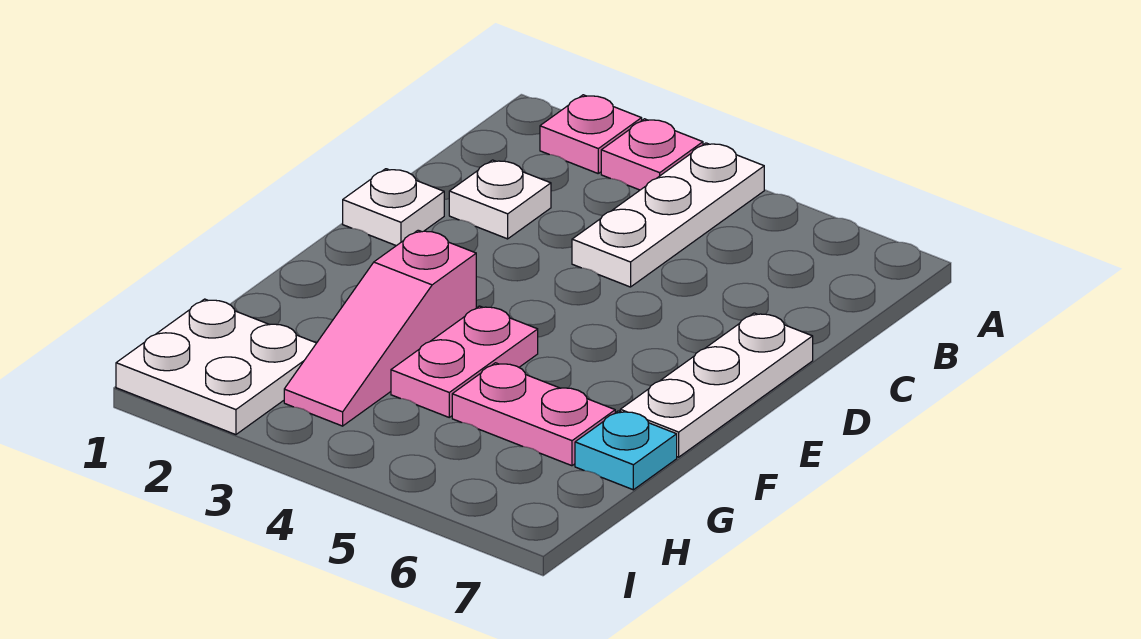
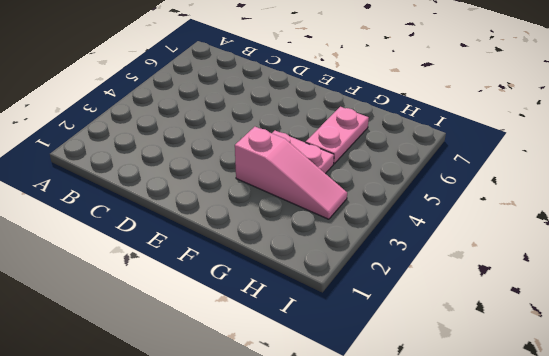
none -> pink 1x1 plate [540,95,642,173]
none -> pink 1x1 plate [601,119,703,190]

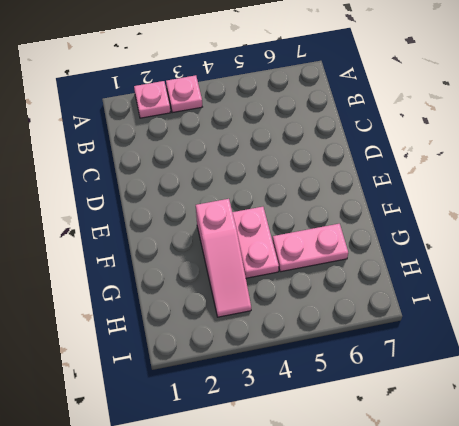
none -> white 1x3 plate [572,143,764,287]
none -> white 1x1 plate [449,160,551,239]

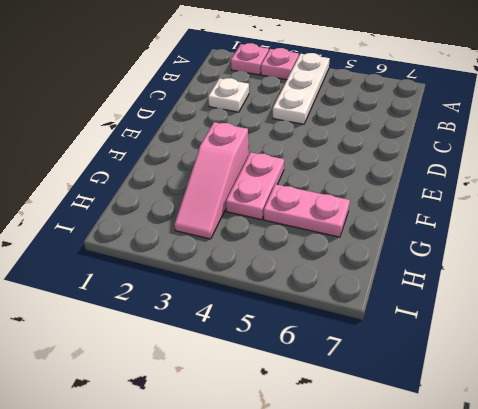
none -> white 1x1 plate [343,169,444,246]
none -> white 1x3 plate [620,313,813,457]

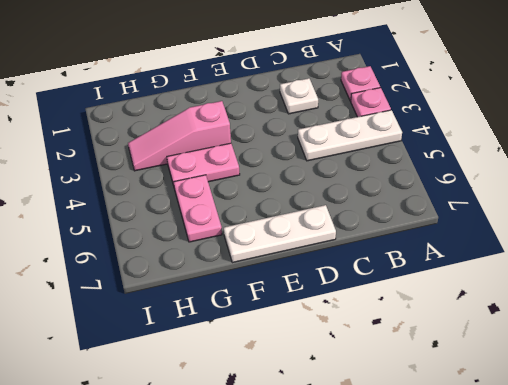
none -> white 1x1 plate [343,169,444,246]
none -> cyan 1x1 plate [575,411,677,490]

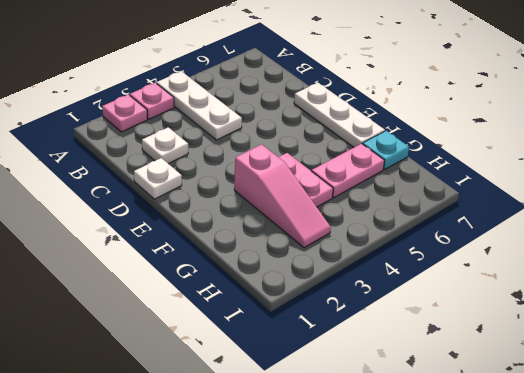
none -> white 2x2 plate [116,299,316,435]

